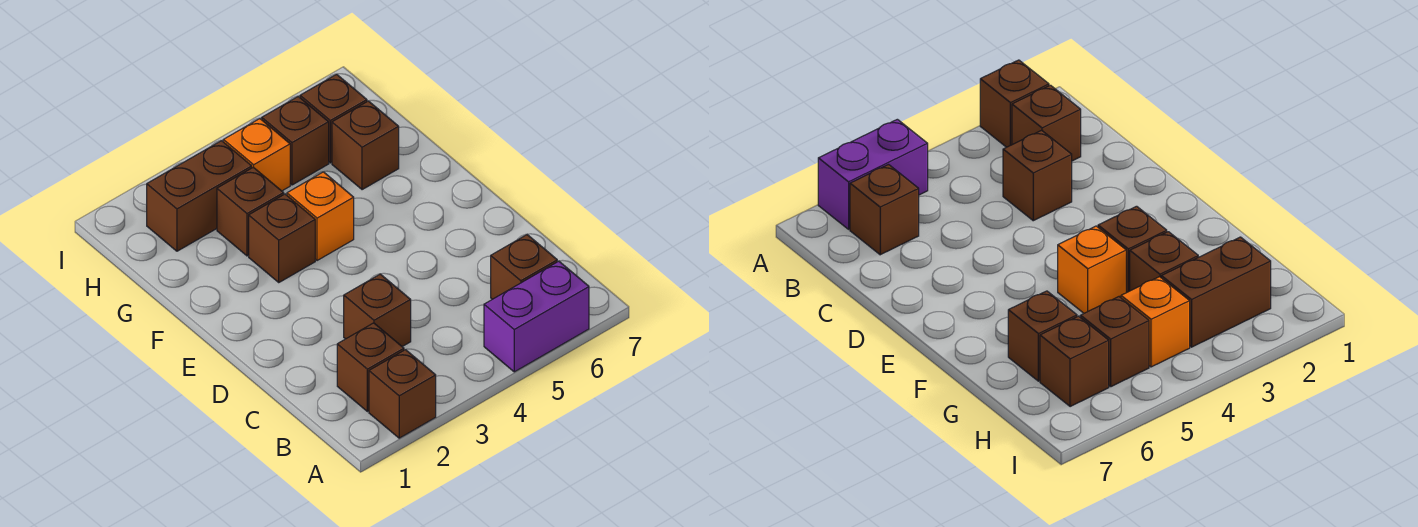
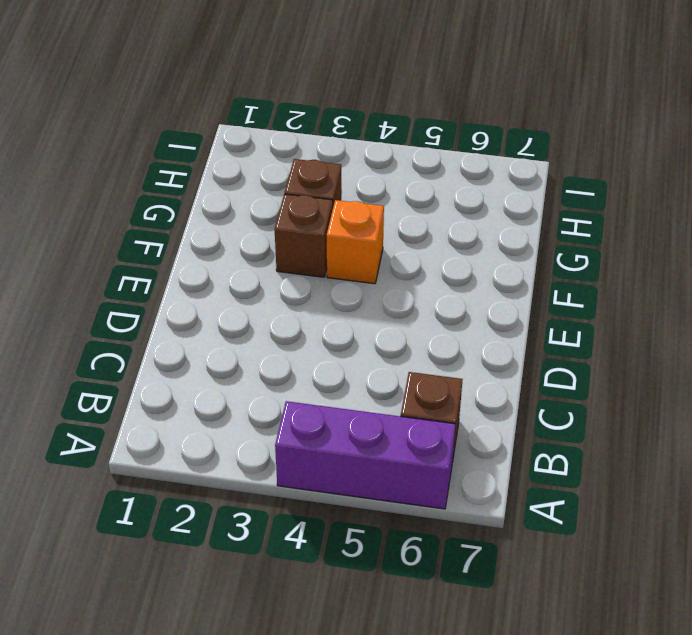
purple 1x3 brick [275,401,456,509] -> purple 1x2 brick [484,261,589,372]
none -> brown 1x1 brick [369,350,436,438]
none -> brown 1x1 brick [337,323,404,412]
none -> brown 1x1 brick [344,274,411,347]

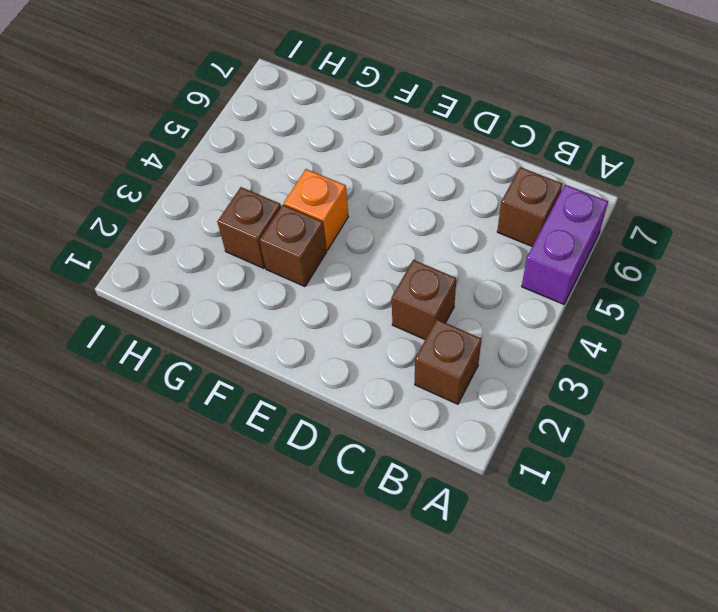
none -> brown 1x1 brick [369,350,436,438]
none -> brown 1x1 brick [332,101,399,190]
none -> brown 1x2 brick [147,141,252,251]

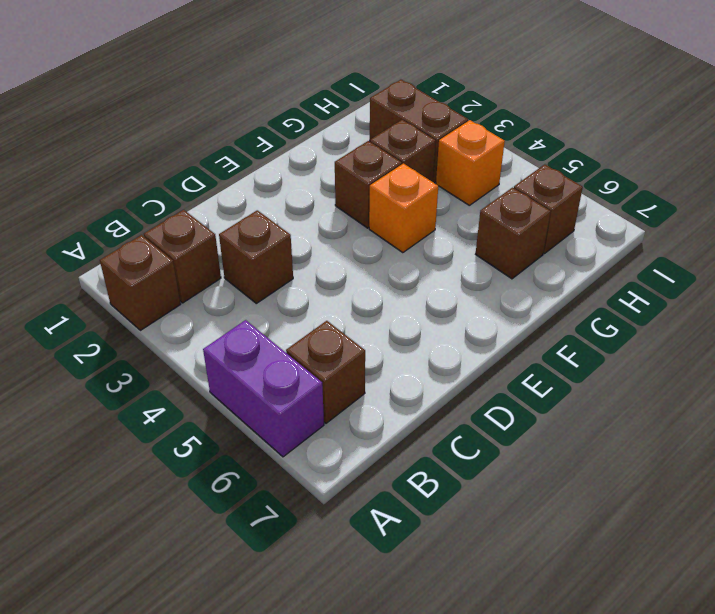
none -> brown 1x1 brick [262,96,329,185]

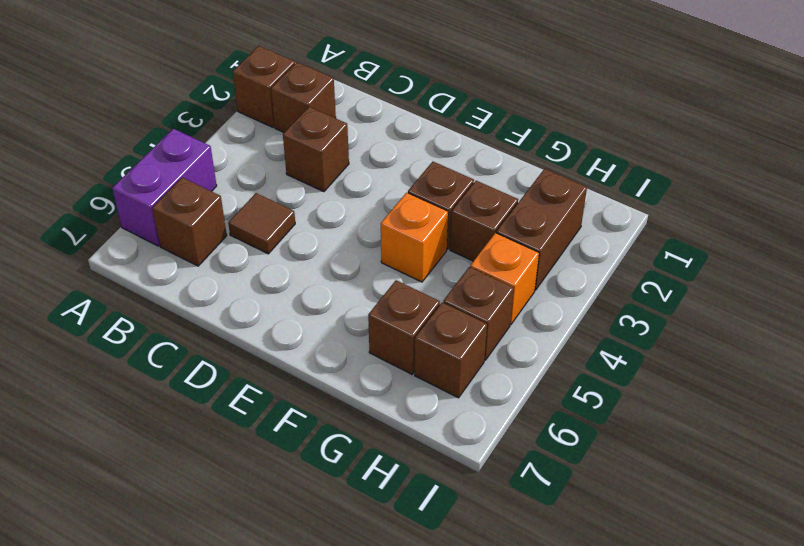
brown 1x1 tile [228,193,295,254] -> none

